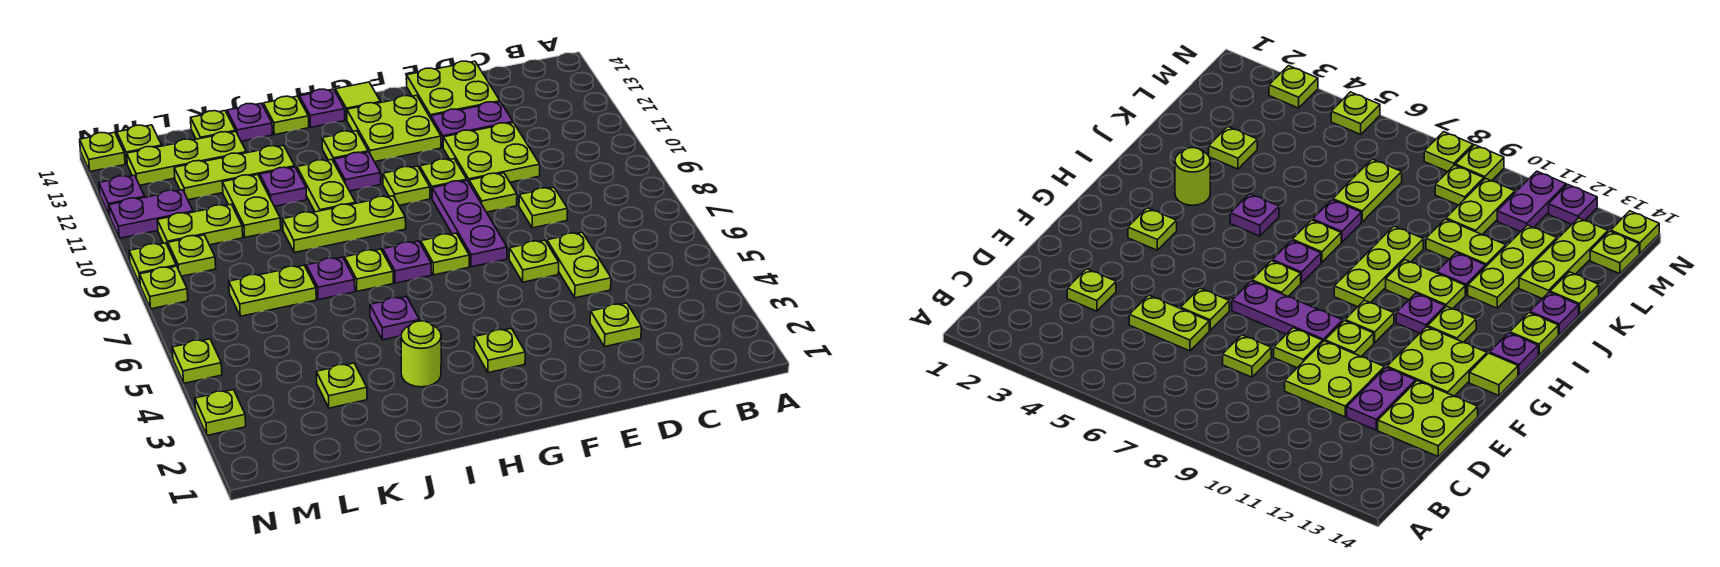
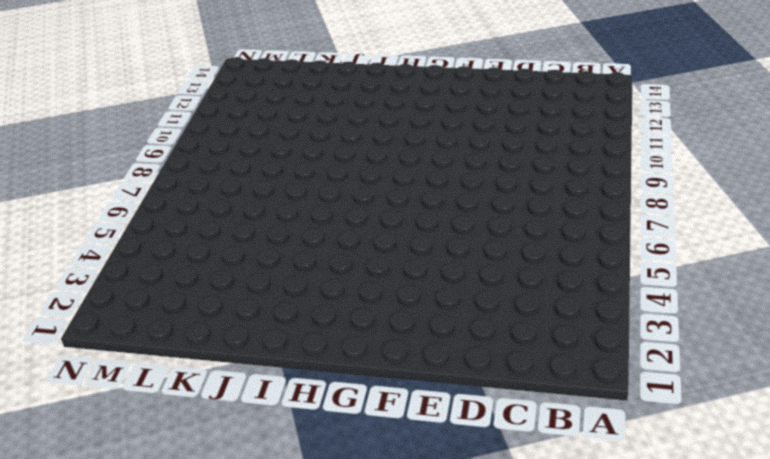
none -> lime 1x1 plate [590,303,642,347]
none -> lime 1x2 plate [547,232,611,298]
none -> lime 1x1 plate [519,187,568,228]
none -> lime 2x2 plate [443,123,540,182]

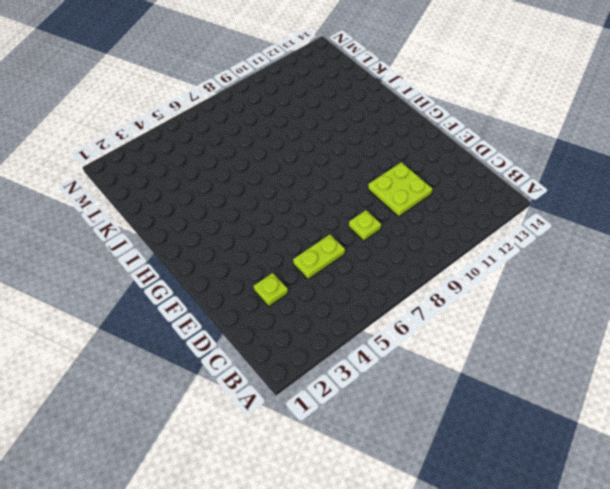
none -> purple 1x2 plate [431,102,513,147]
none -> lime 2x2 plate [406,61,500,118]
none -> lime 1x1 plate [509,240,559,282]
none -> lime 1x1 plate [469,173,517,212]

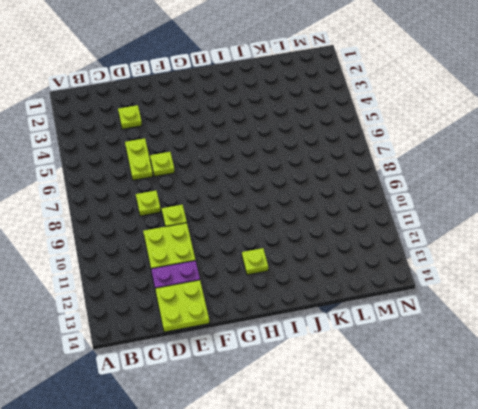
none -> purple 1x3 plate [432,181,507,267]
none -> lime 1x1 plate [420,159,467,198]
none -> lime 2x2 plate [347,95,441,162]
none -> lime 1x1 plate [474,328,525,373]

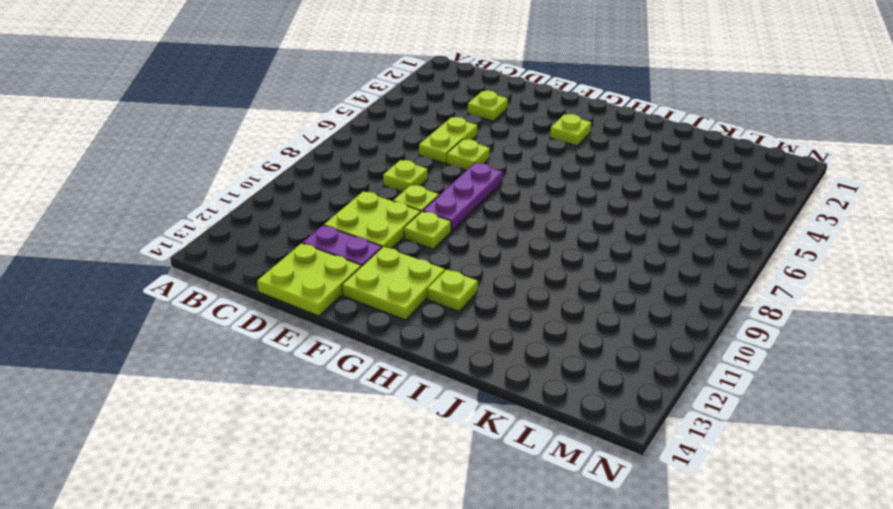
none -> lime 1x1 plate [421,233,469,275]
none -> lime 1x1 plate [383,166,430,205]
none -> lime 1x1 tile [335,82,381,120]
none -> purple 1x1 plate [383,241,431,283]

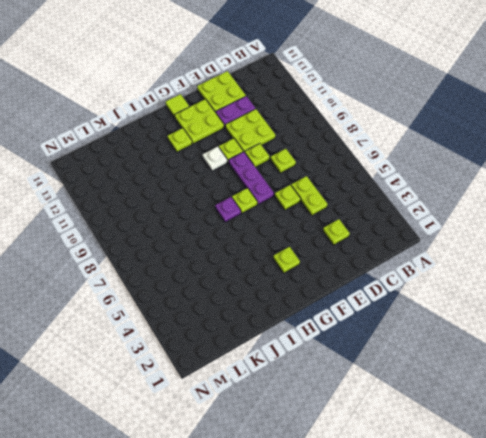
white 1x1 plate [203,147,227,171] -> lime 1x1 plate [383,166,430,205]
none -> lime 1x3 plate [283,196,406,253]
none -> purple 1x1 plate [334,152,381,191]
none -> purple 1x1 plate [299,89,345,127]
none -> lime 1x1 round brick [401,321,441,387]

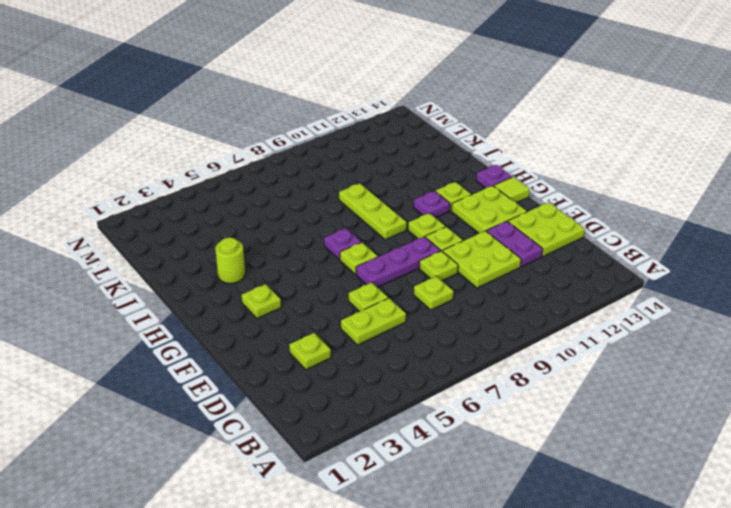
none -> purple 1x1 plate [370,296,419,340]
none -> lime 1x1 plate [345,249,393,291]
none -> lime 1x2 plate [297,160,356,212]
none -> lime 1x1 plate [263,96,309,135]

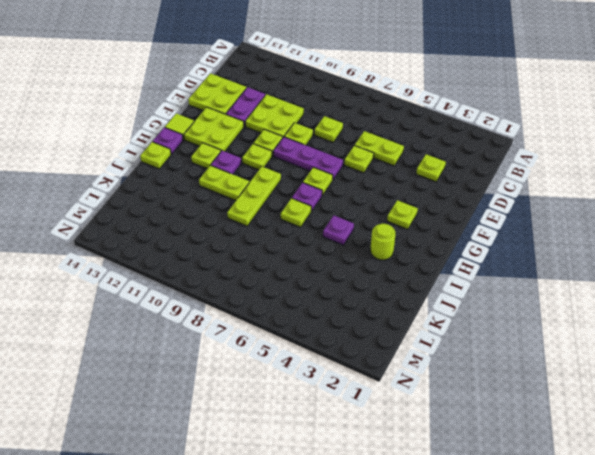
none -> purple 1x1 plate [306,257,355,300]
none -> purple 1x1 plate [260,167,307,206]
none -> lime 1x3 plate [174,145,295,200]
none -> purple 1x1 plate [227,103,272,141]

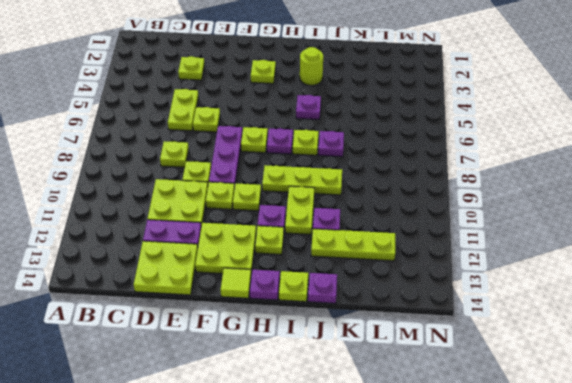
none -> lime 1x1 plate [316,363,367,408]
none -> lime 1x2 plate [229,265,316,316]
none -> lime 1x2 plate [222,175,281,237]
none -> lime 1x3 plate [127,132,246,185]

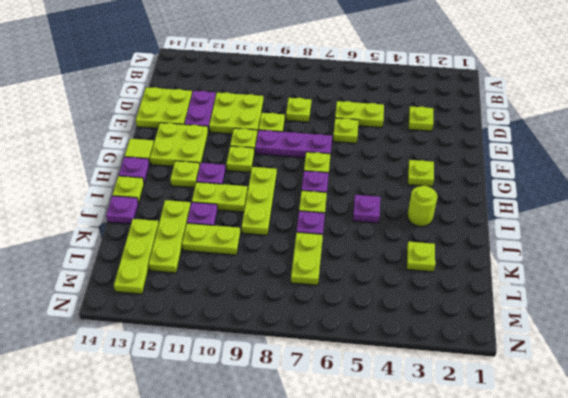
none -> lime 1x1 plate [191,111,236,139]
none -> lime 1x2 plate [157,204,243,246]
none -> lime 1x1 plate [168,235,216,276]
none -> purple 1x2 plate [109,190,193,238]

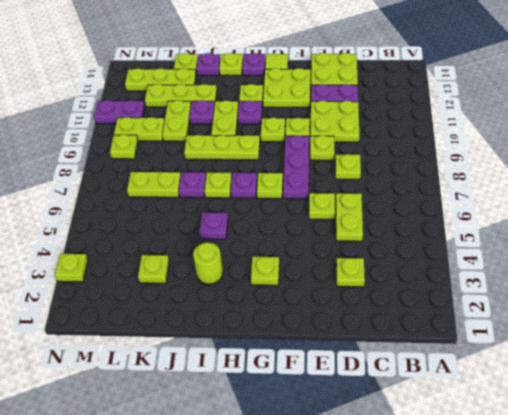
none -> lime 1x1 plate [117,125,162,163]
none -> lime 1x1 plate [172,339,222,383]
none -> lime 1x1 plate [140,266,188,309]
none -> lime 1x1 plate [129,243,176,284]

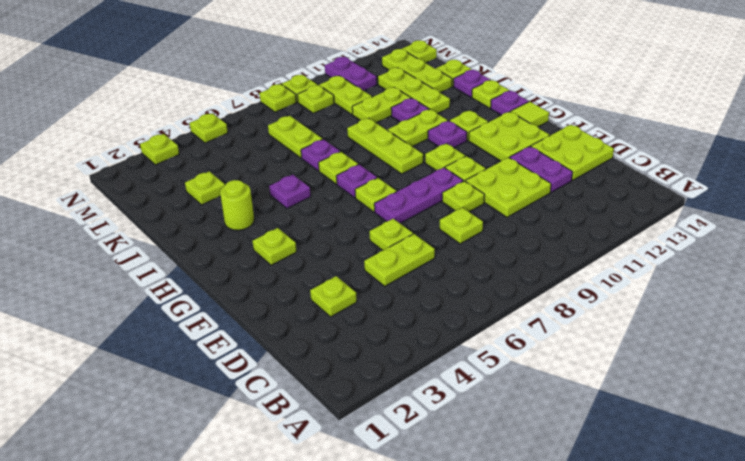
none -> purple 1x1 plate [99,175,145,215]
none -> lime 1x1 plate [80,132,125,172]

